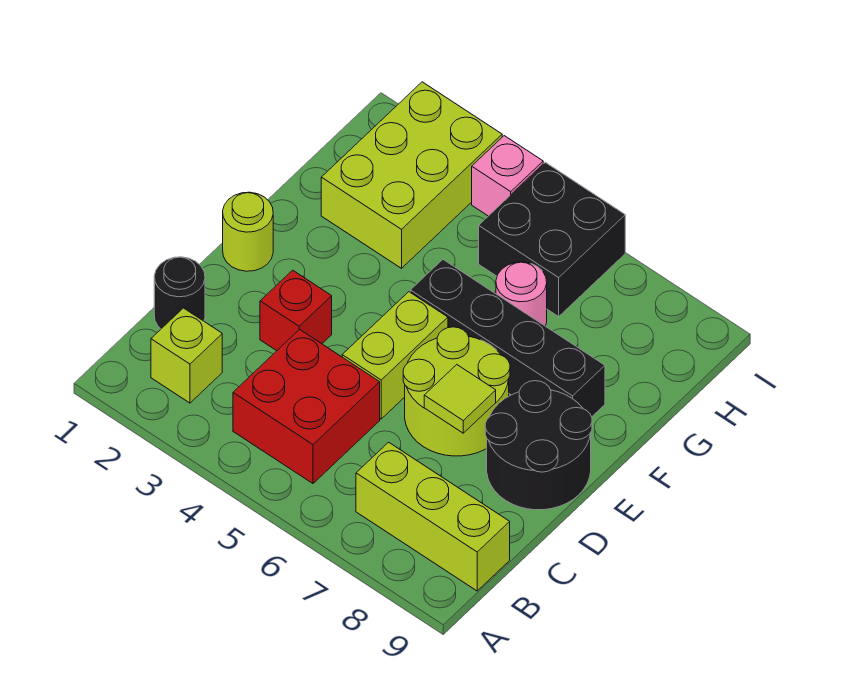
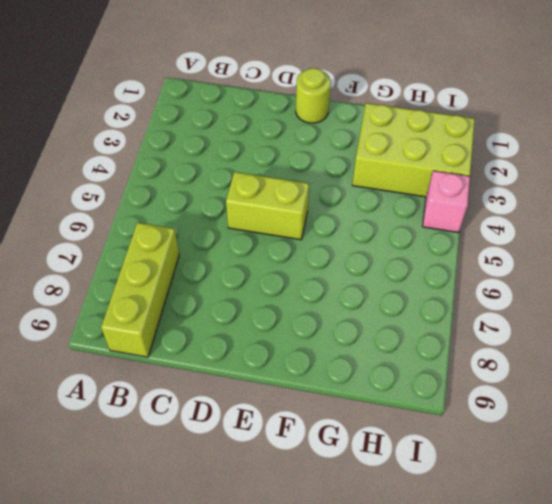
none -> lime 1x1 brick [151,308,222,403]
none -> red 2x2 brick [233,329,380,483]
none -> black 1x1 round brick [154,257,205,329]

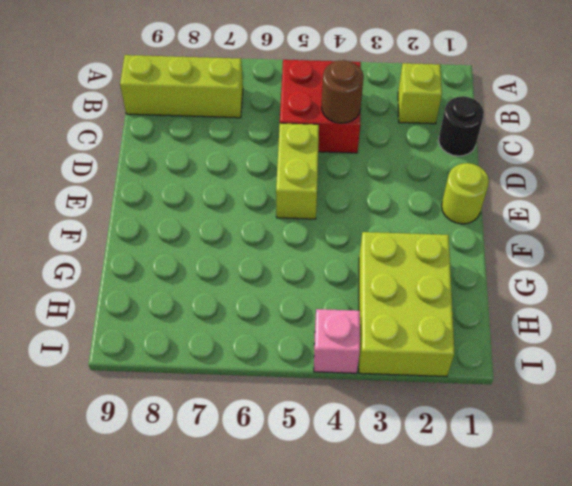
brown 1x1 round brick [322,60,364,123] -> none
none -> red 1x1 brick [260,270,332,351]
none -> lime 2x2 round brick [403,327,510,456]
none -> black 2x2 round brick [485,381,592,510]

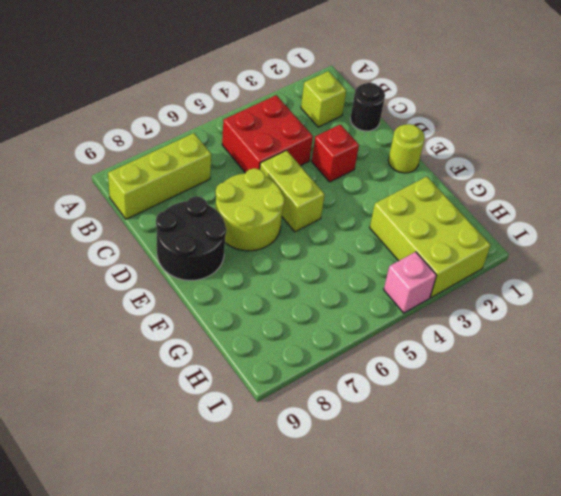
none -> black 1x4 brick [410,260,605,417]
none -> pink 1x1 round brick [496,262,547,326]
none -> black 2x2 brick [479,162,625,316]

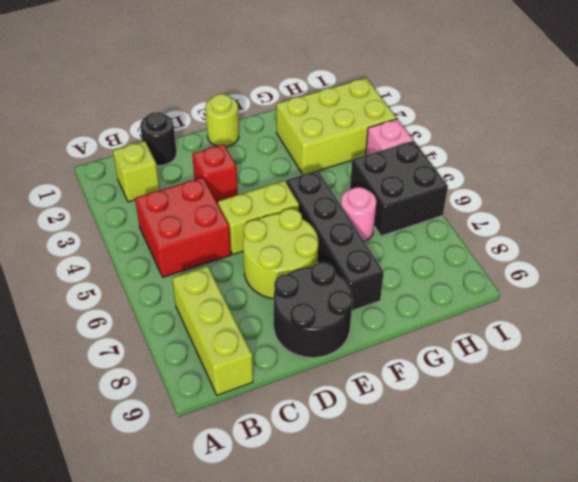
none -> lime 1x1 tile [424,365,496,433]

